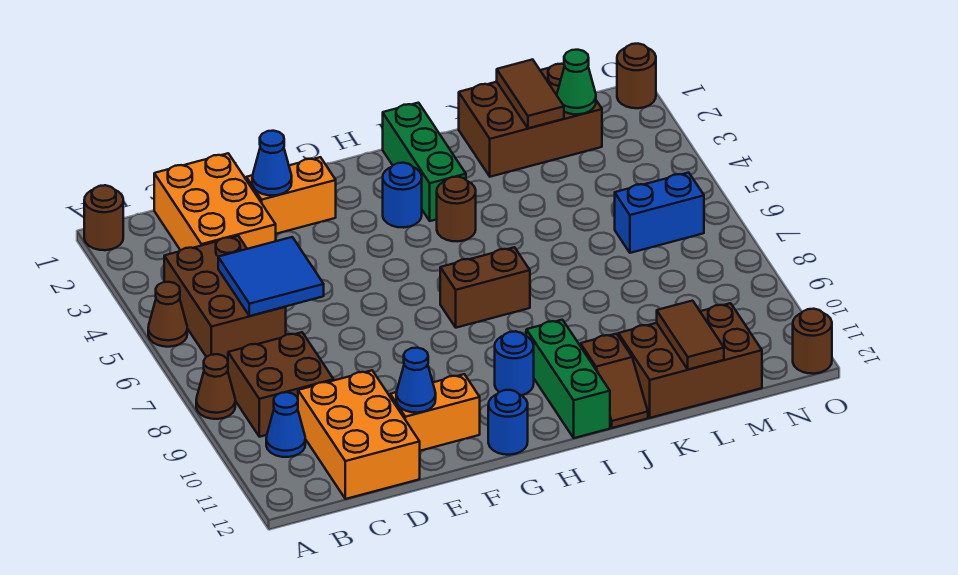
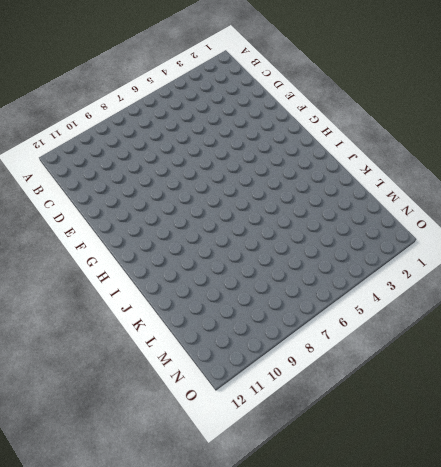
none -> brown 1x1 round brick [84,185,123,250]
none -> brown 1x1 cone [148,282,187,347]
none -> brown 1x1 cone [196,354,235,419]

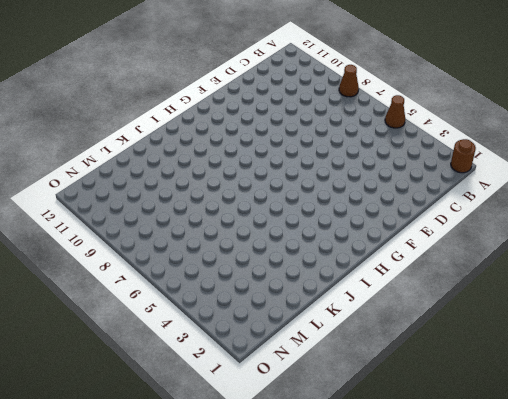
none -> brown 2x3 brick [164,236,286,360]
none -> brown 2x2 brick [228,332,334,437]
none -> blue 1x1 cone [266,392,305,457]

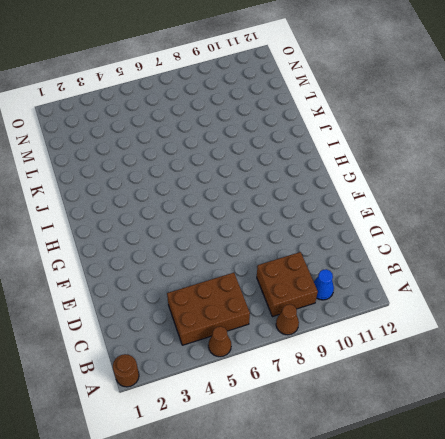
none -> orange 2x3 brick [154,153,276,250]
none -> orange 2x3 brick [298,370,420,499]
none -> orange 1x2 brick [246,157,336,234]

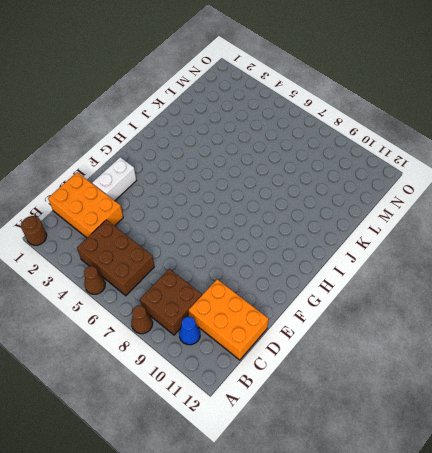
white 1x2 brick [92,157,136,201] -> orange 1x2 brick [246,157,336,234]
none -> orange 1x2 brick [390,374,480,451]
none -> blue 1x1 round brick [488,390,528,455]
none -> blue 1x1 round brick [383,163,422,228]

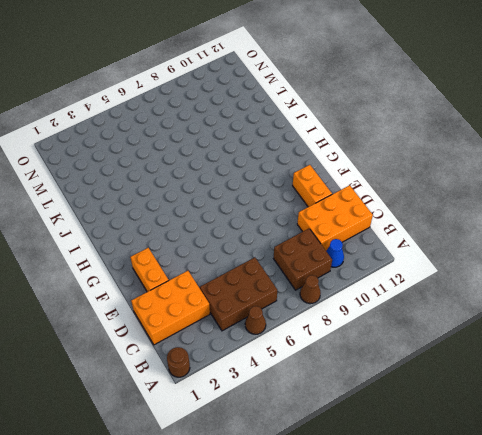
none -> blue 1x1 round brick [488,390,528,455]
none -> blue 1x1 round brick [383,163,422,228]
none -> brown 1x2 brick [440,247,530,328]

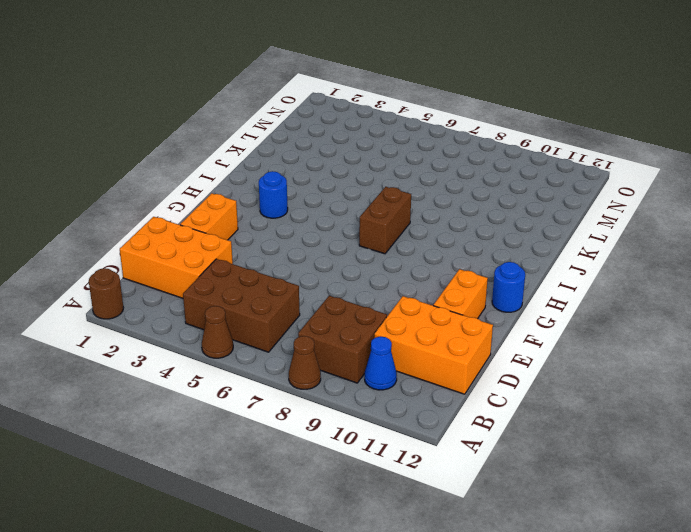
none -> blue 1x1 round brick [495,331,534,395]
none -> green 1x3 brick [383,103,466,221]
none -> brown 1x1 round brick [437,177,476,241]

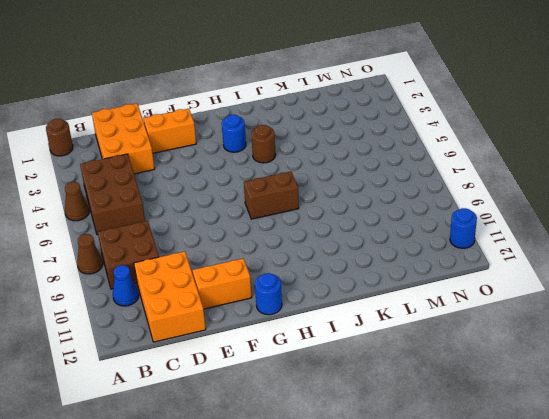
blue 1x1 round brick [450,208,477,248] -> blue 1x1 round brick moved to [495,331,534,395]
none -> green 1x3 brick [383,103,466,221]
none -> green 1x3 brick [526,320,610,438]
none -> brown 1x2 slope [580,334,648,428]

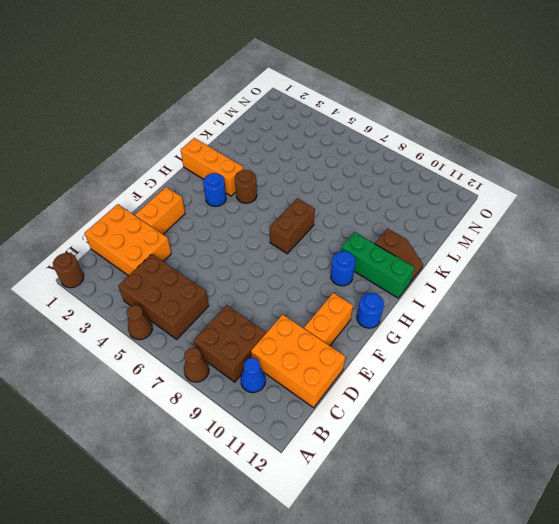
orange 1x3 brick [181,138,243,196] -> green 1x3 brick [383,103,466,221]
none -> brown 2x3 brick [459,64,602,177]
none -> brown 2x3 brick [618,303,762,418]
none -> blue 1x2 brick [615,173,704,253]

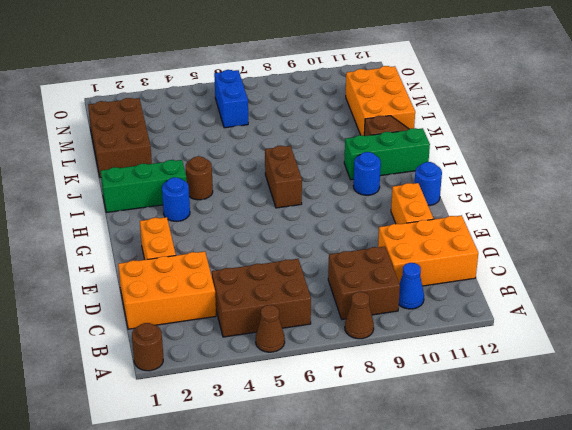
orange 2x3 brick [346,66,415,135] -> brown 2x3 brick [618,303,762,418]
none -> brown 1x1 round brick [617,44,656,108]
none -> brown 1x1 round brick [793,309,832,374]
none -> blue 2x2 tile [218,237,324,316]

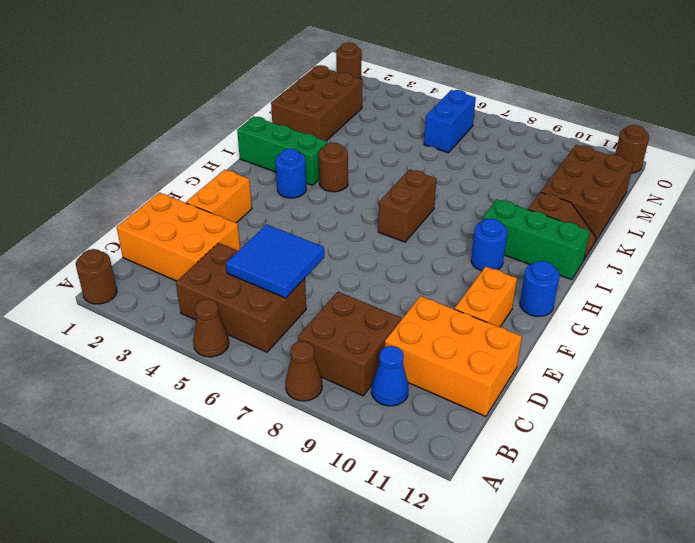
none -> blue 1x1 cone [252,131,292,195]
none -> blue 1x1 cone [396,348,436,413]
none -> brown 1x2 tile [497,59,564,128]

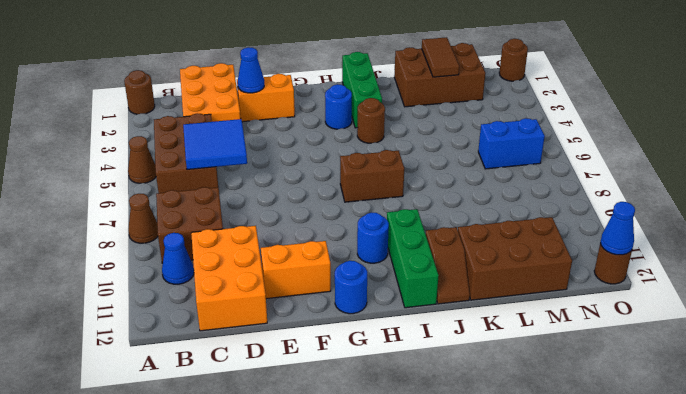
blue 1x1 cone [600,202,635,255] -> blue 1x1 cone moved to [396,348,436,413]
none -> brown 1x2 tile [657,301,724,369]
none -> green 1x1 cone [557,50,596,114]

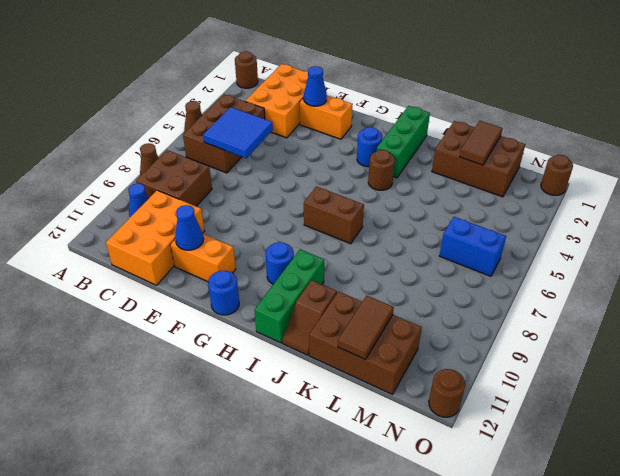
none -> green 1x1 cone [557,50,596,114]

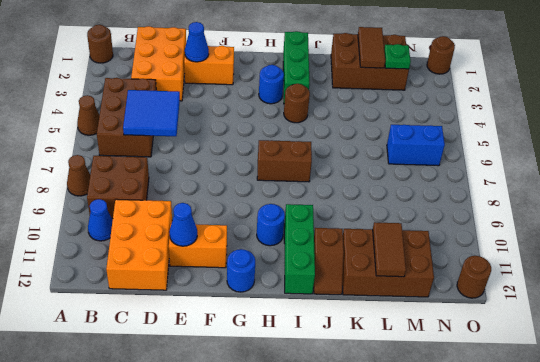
green 1x1 plate [384,44,411,69] -> green 1x1 cone [557,50,596,114]

